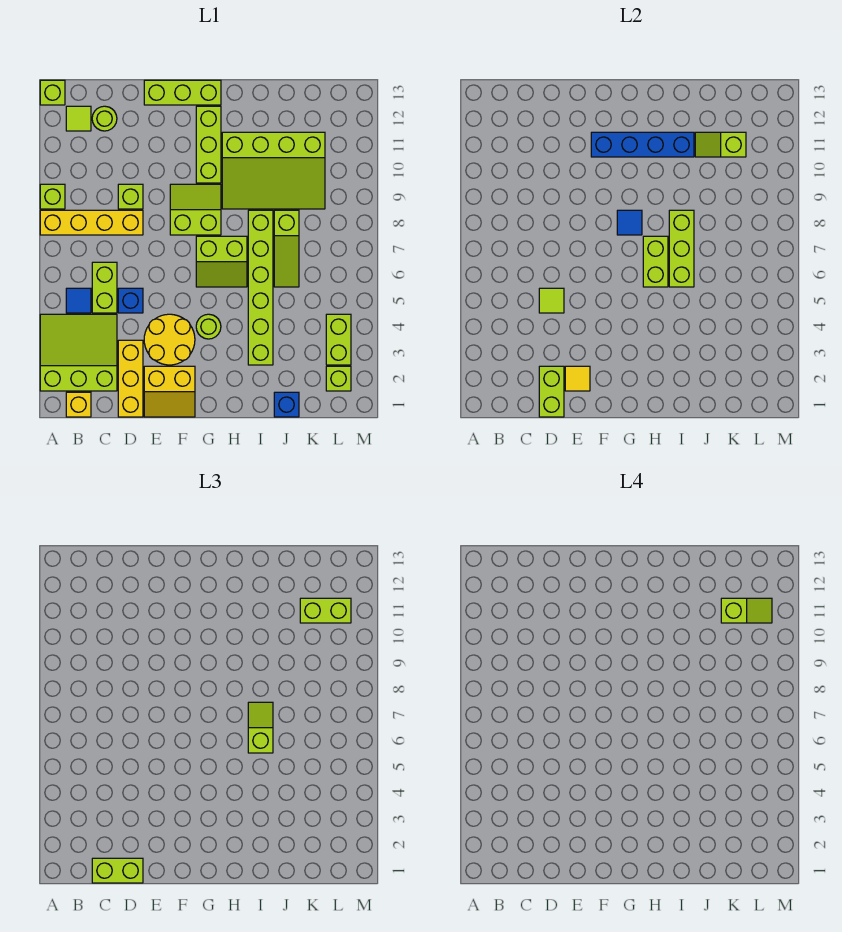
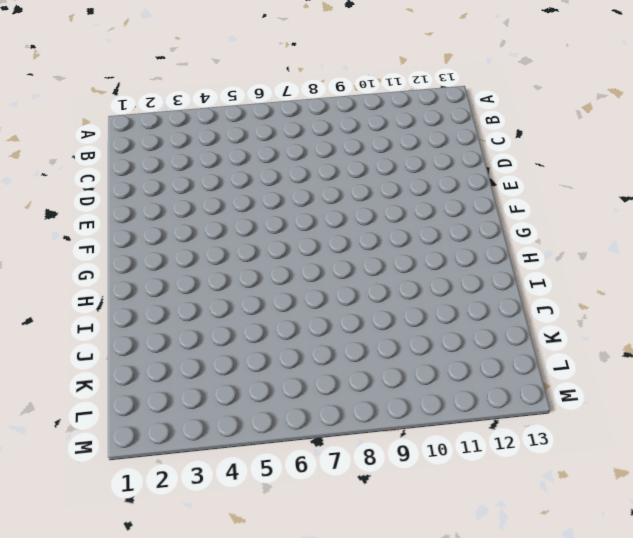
none -> lime 3x3 slope [40,314,117,391]
none -> yellow 1x4 brick [40,210,143,235]
none -> lime 1x1 brick [40,184,65,209]
none -> lime 1x1 brick [40,80,65,105]

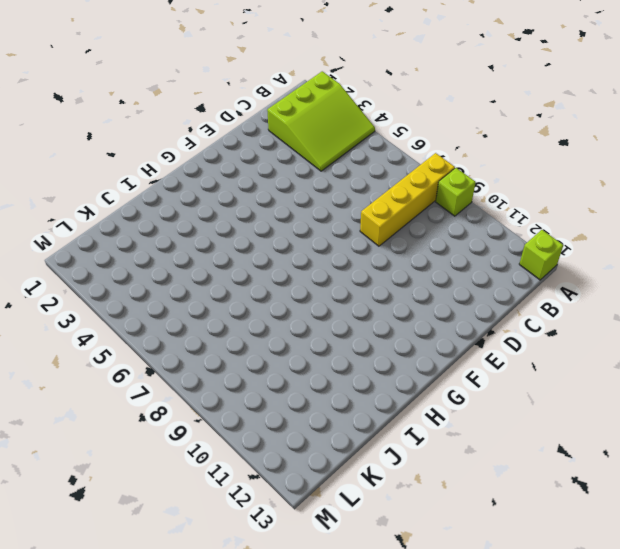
none -> yellow 1x1 brick [66,392,91,417]
none -> blue 1x1 tile [66,288,91,313]
none -> lime 1x1 tile [66,106,91,131]
none -> lime 1x2 brick [92,262,117,313]

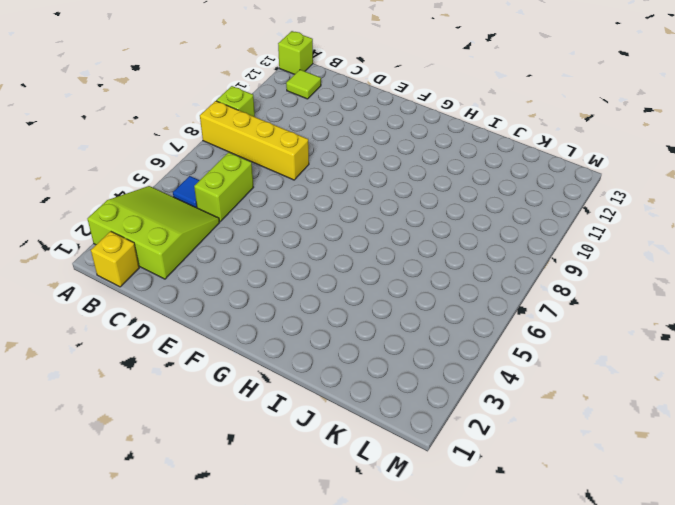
none -> lime 1x1 round brick [92,106,117,131]
none -> yellow 1x3 brick [118,340,143,417]
none -> blue 1x1 brick [118,288,143,313]
none -> lime 1x1 brick [118,184,143,209]

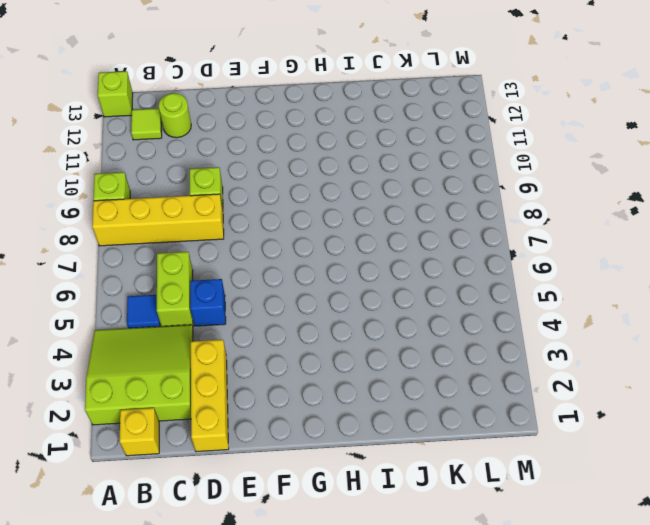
none -> yellow 2x2 slope [144,366,195,417]
none -> yellow 2x2 round brick [144,314,195,365]
none -> lime 1x3 brick [144,80,221,105]
none -> lime 2x2 slope [170,184,221,235]

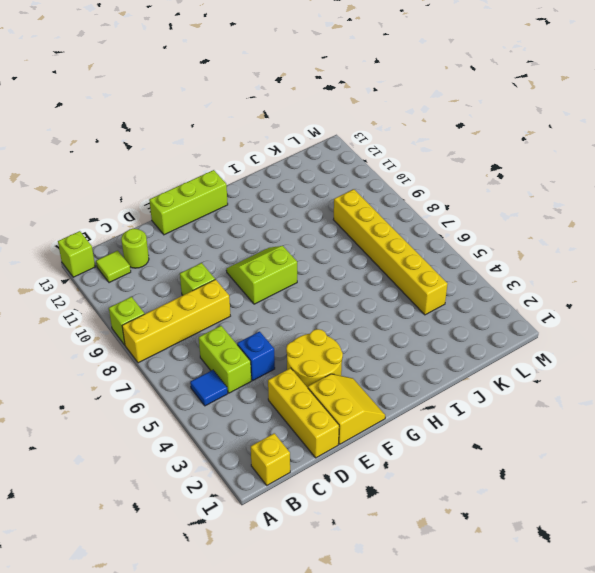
yellow 2x2 slope [308,374,385,444] -> yellow 2x2 slope turned to [144,366,195,417]
yellow 1x6 brick [333,189,447,315] -> lime 3x4 slope [222,132,325,209]
none -> lime 3x3 slope [40,314,117,391]
none -> lime 1x1 round brick [196,314,221,339]
none -> lime 2x2 slope [196,236,247,287]
none -> lime 1x3 brick [196,106,221,183]

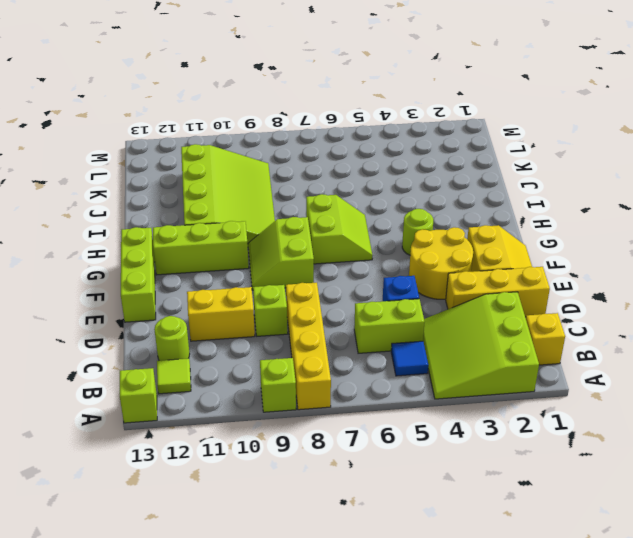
yellow 1x2 brick [187,287,255,341] -> none
none -> lime 1x6 brick [248,210,273,365]
none -> blue 1x1 brick [274,392,299,417]
none -> lime 1x3 slope [274,210,299,287]
none -> lime 1x1 brick [326,366,351,391]

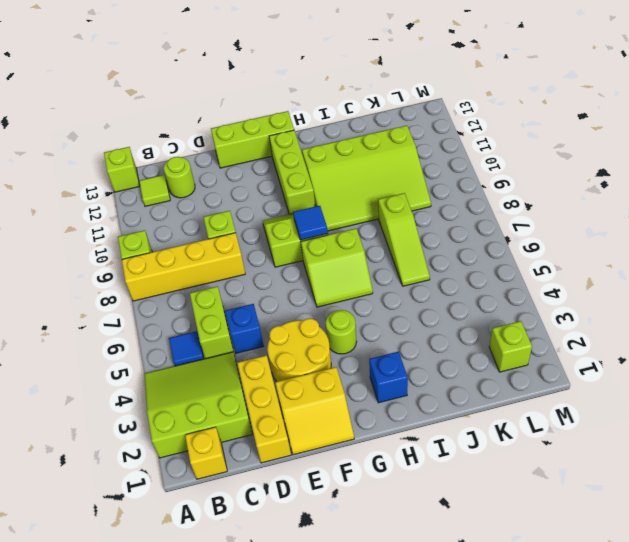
blue 1x1 brick [369,351,408,403] -> blue 1x1 brick moved to [274,392,299,417]
none -> lime 1x6 brick [248,210,273,365]
none -> lime 1x2 brick [326,314,351,365]
none -> lime 1x2 brick [539,366,564,417]
none -> lime 1x1 tile [539,288,564,313]

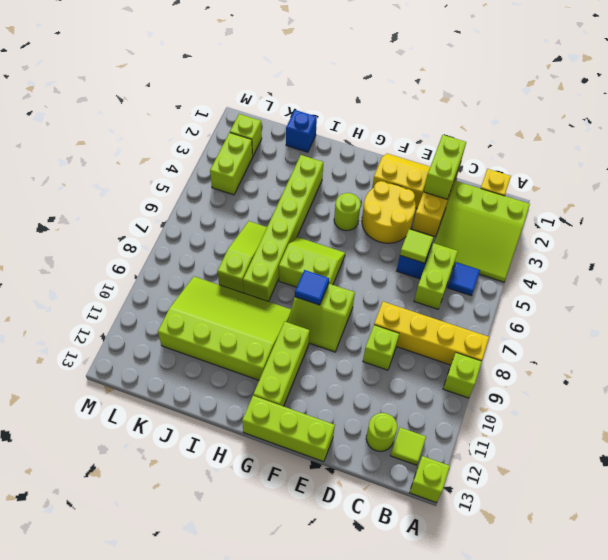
none -> yellow 1x1 tile [565,366,590,391]
none -> blue 1x4 brick [591,132,694,157]
none -> lime 1x2 brick [643,236,668,287]
none -> lime 1x3 brick [669,210,694,287]

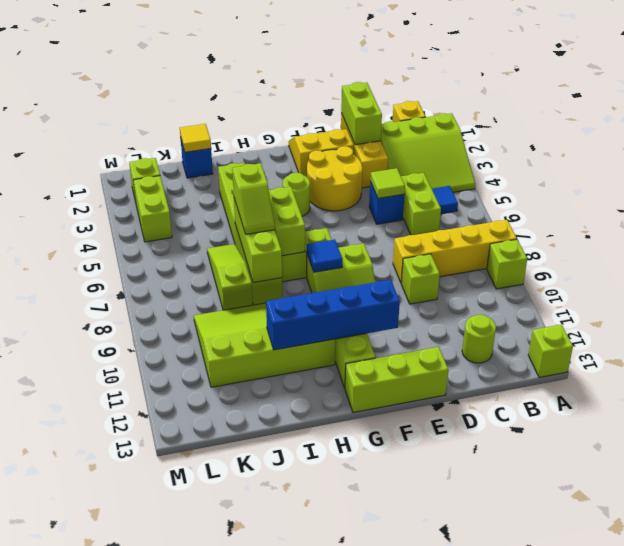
yellow 1x1 tile [180,124,211,152] -> yellow 1x1 tile moved to [565,366,590,391]
none -> lime 1x1 tile [66,106,91,131]
none -> lime 1x2 slope [695,132,746,157]
none -> lime 1x2 brick [92,858,143,883]
none -> lime 1x2 brick [300,598,351,623]

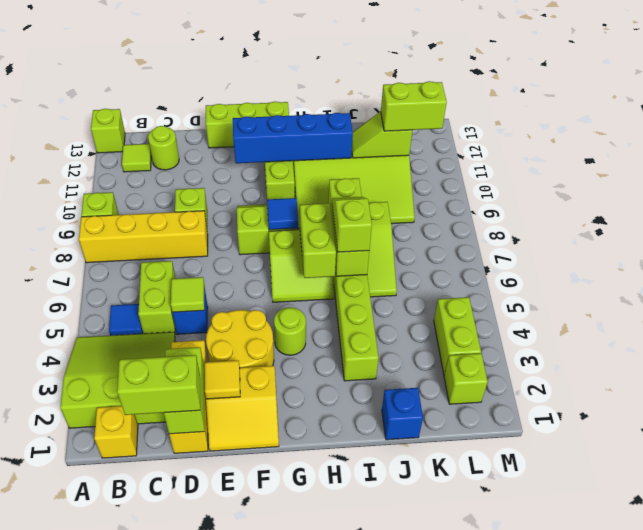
none -> lime 1x2 slope [721,598,772,623]

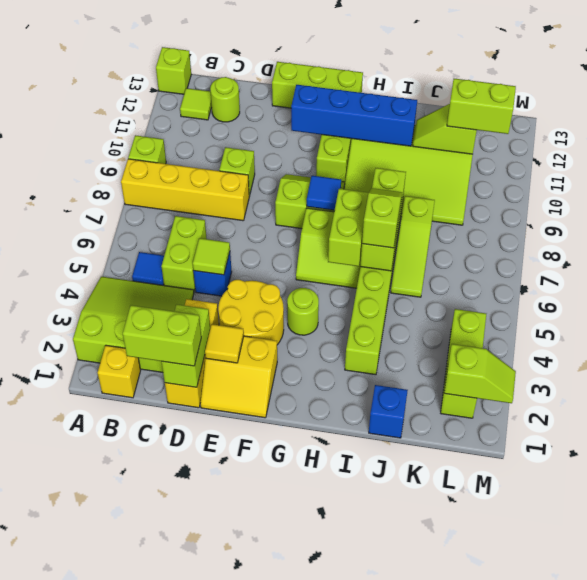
lime 1x2 slope [444,344,516,403] -> lime 1x2 slope moved to [721,598,772,623]

